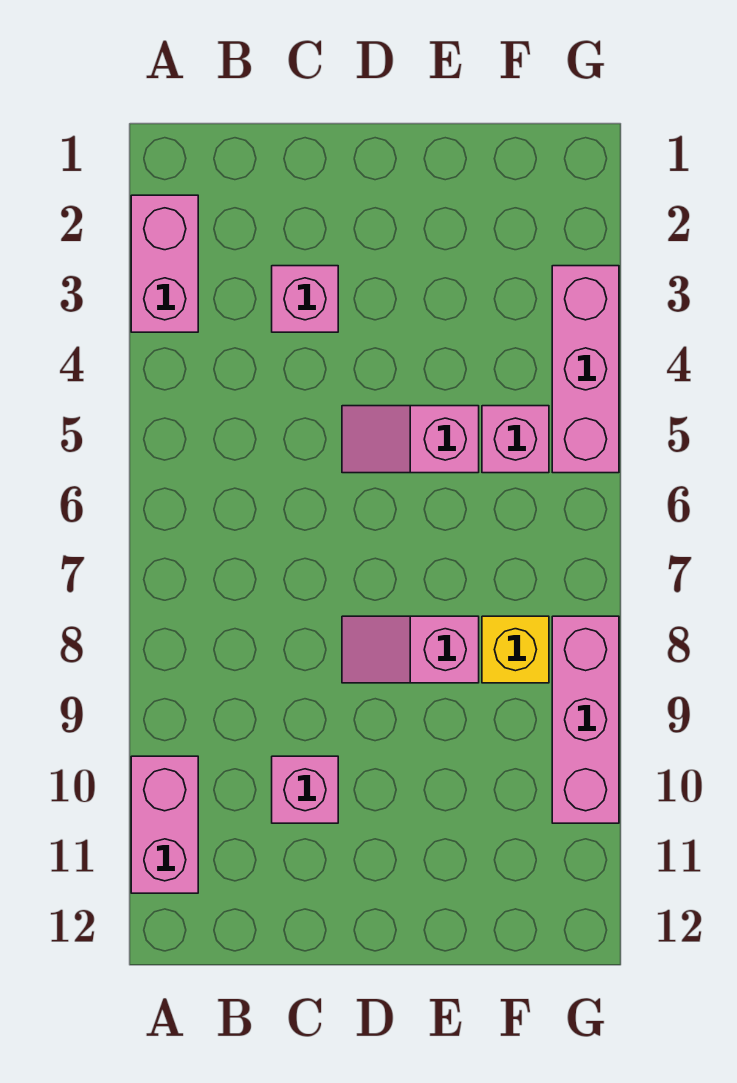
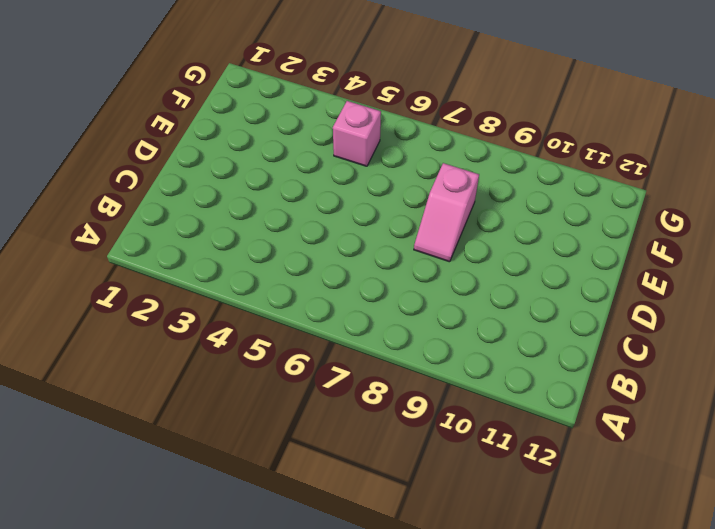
none -> pink 1x2 brick [131,195,198,332]
none -> pink 1x2 brick [131,756,198,893]

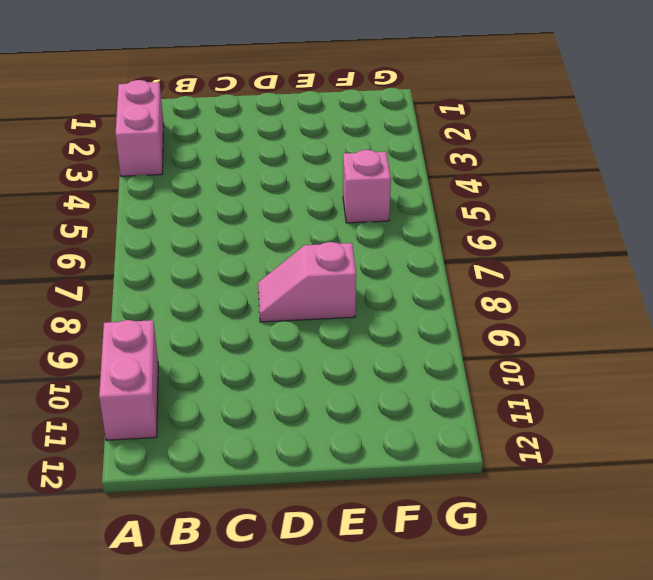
none -> pink 1x1 brick [272,266,338,332]
none -> pink 1x1 brick [272,756,338,823]

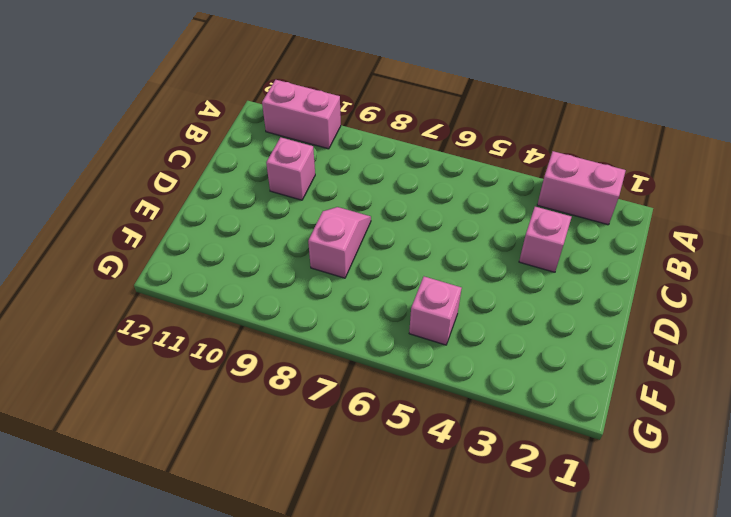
none -> pink 1x2 slope [342,406,479,473]
none -> yellow 1x1 brick [482,616,549,683]

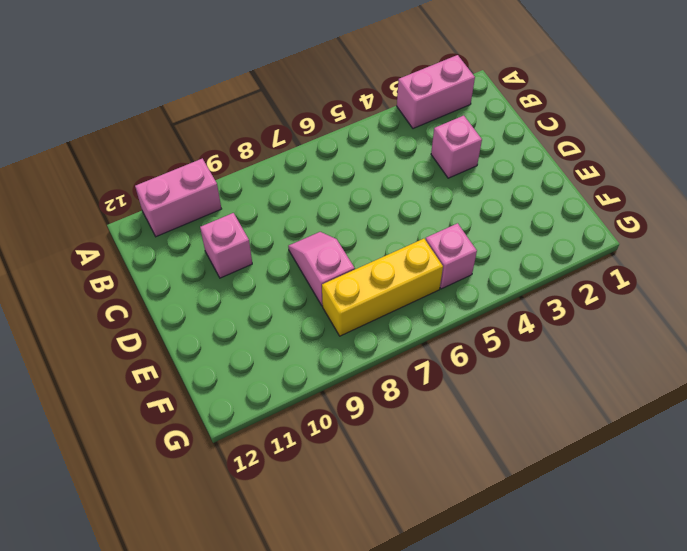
yellow 1x3 brick [322,239,443,336] -> yellow 1x1 brick [482,616,549,683]
none -> pink 1x2 slope [342,406,479,473]
none -> pink 1x3 brick [552,266,619,473]

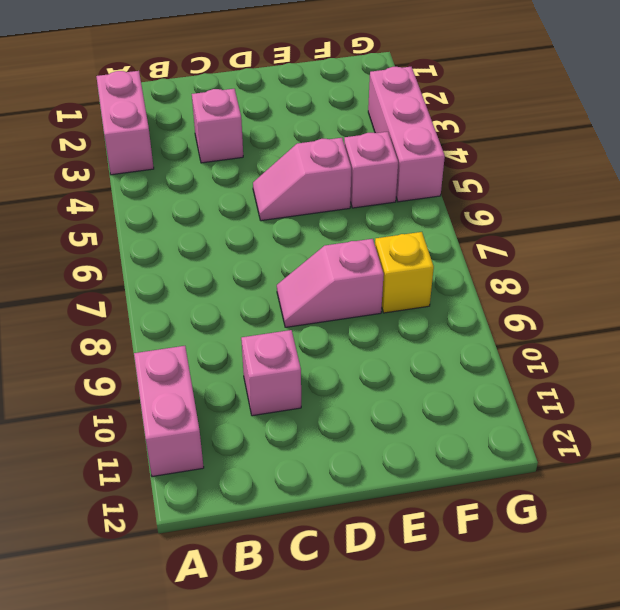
none -> pink 1x3 brick [552,616,619,823]

